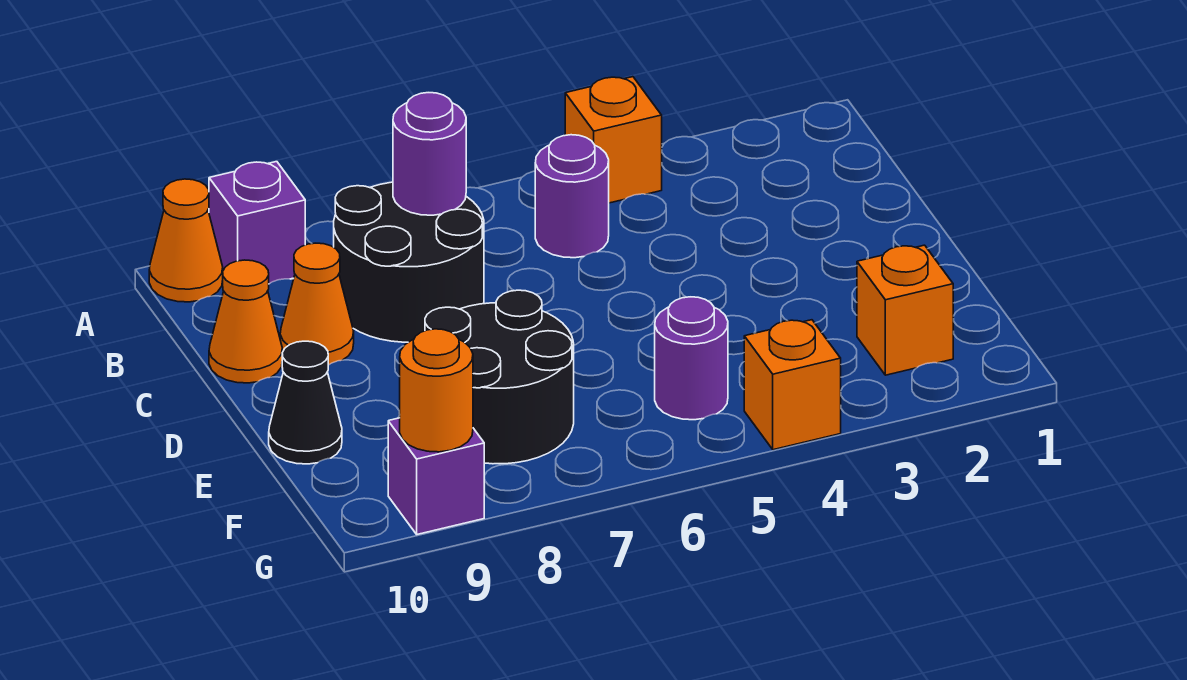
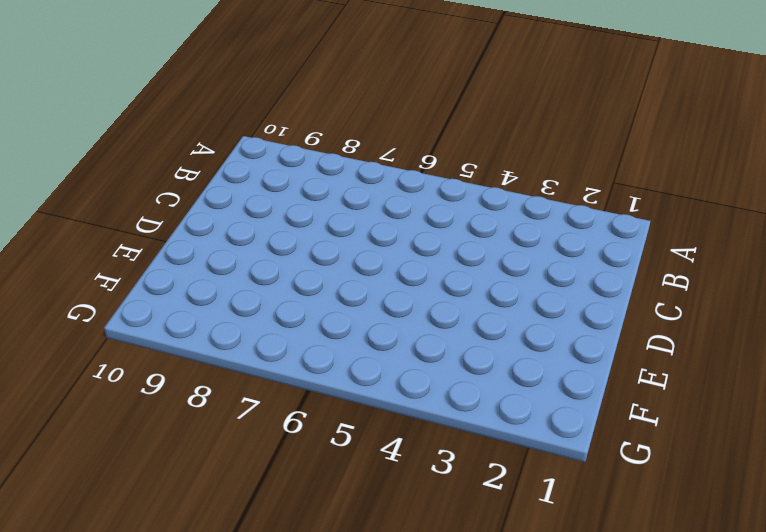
none -> orange 1x1 brick [565,77,662,203]
none -> purple 1x1 brick [209,162,305,284]
none -> orange 1x1 cone [149,179,223,302]

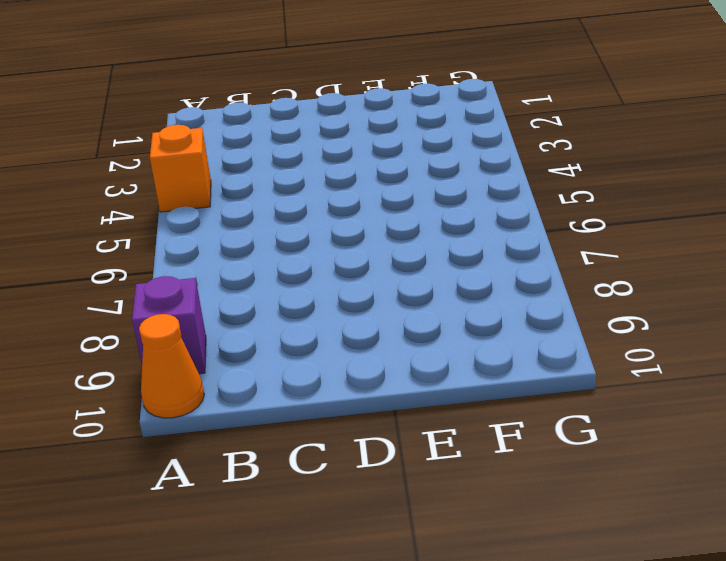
none -> purple 1x1 round brick [535,135,609,258]
none -> black 2x2 round brick [334,182,484,342]
none -> orange 1x1 cone [280,243,354,365]

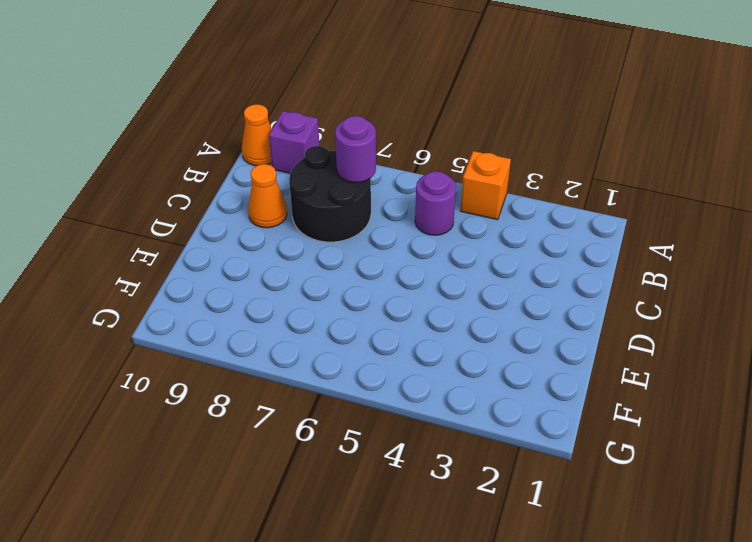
none -> orange 1x1 cone [209,260,282,383]
none -> black 2x2 round brick [425,290,574,464]
none -> black 1x1 cone [269,341,342,464]

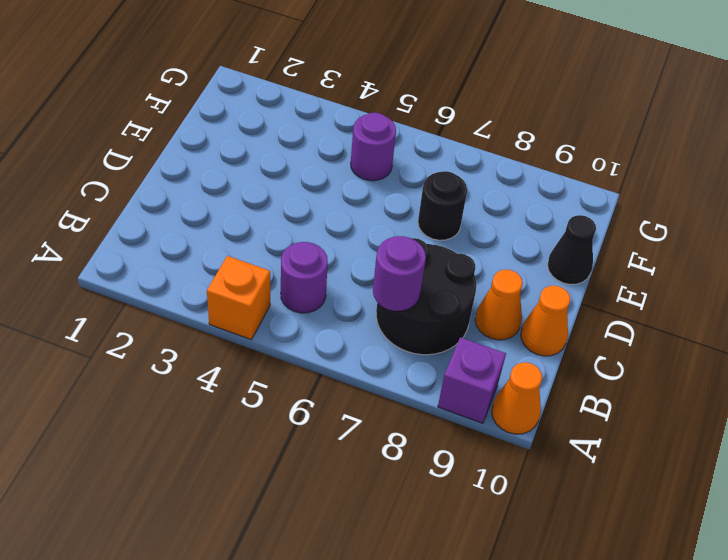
black 1x1 round brick [418,171,467,240] -> black 2x2 round brick [425,290,574,464]
none -> orange 1x1 brick [857,245,953,375]
none -> orange 1x1 brick [744,320,841,450]
none -> purple 1x1 brick [388,418,484,534]

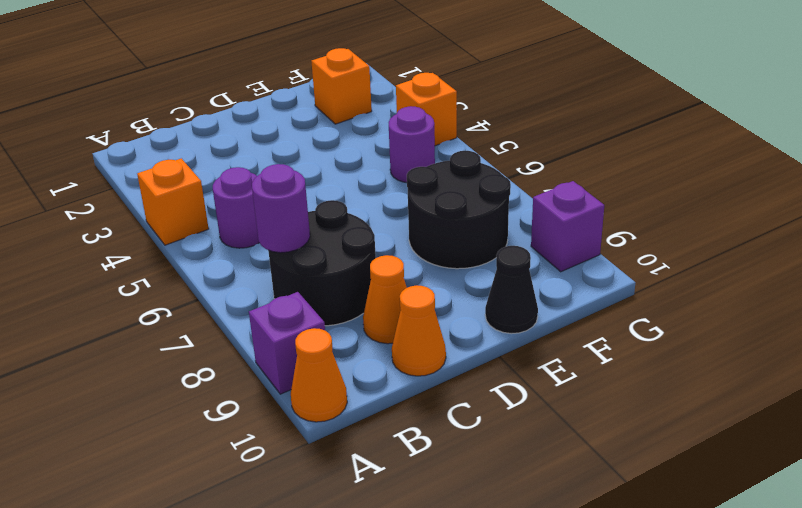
none -> orange 1x1 round brick [400,329,473,452]

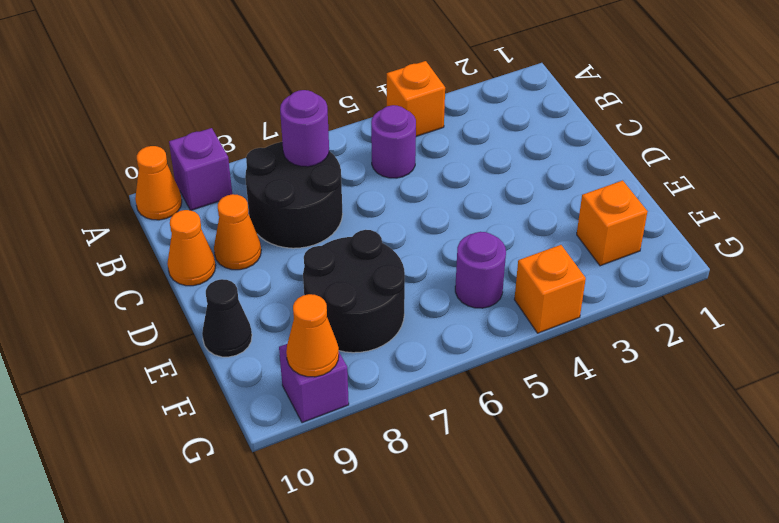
orange 1x1 cone [286,294,339,377] -> orange 1x1 round brick [400,329,473,452]

